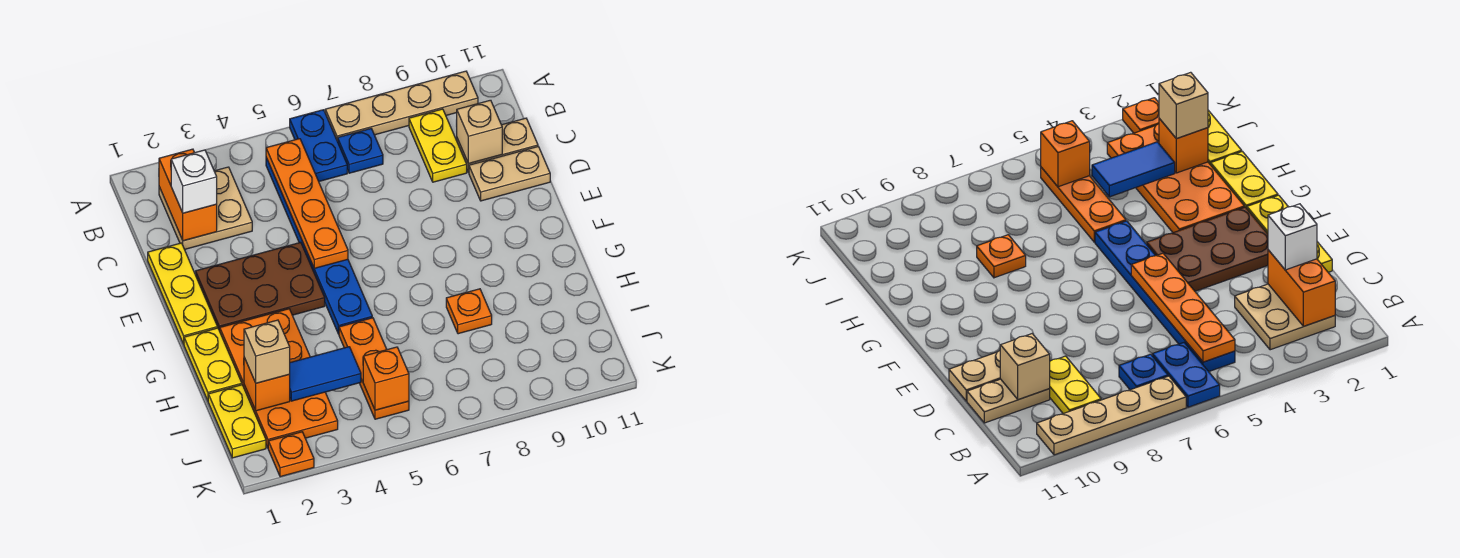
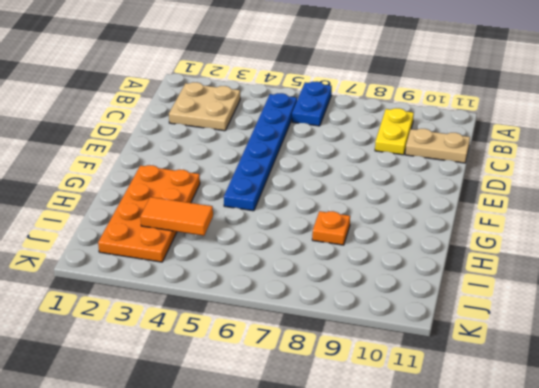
orange 1x2 tile [140,197,213,236] -> blue 1x2 tile [289,347,361,401]
none -> tan 1x4 plate [325,71,478,142]
none -> blue 1x1 plate [338,129,383,173]
none -> yellow 1x3 plate [148,243,218,344]

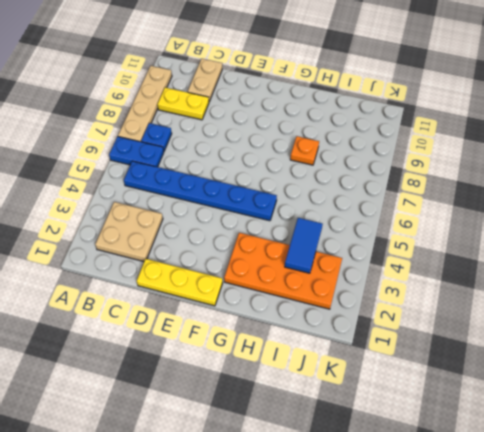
none -> tan 1x2 plate [469,147,550,201]
none -> brown 2x3 plate [196,242,325,331]
none -> yellow 1x2 plate [184,328,242,401]

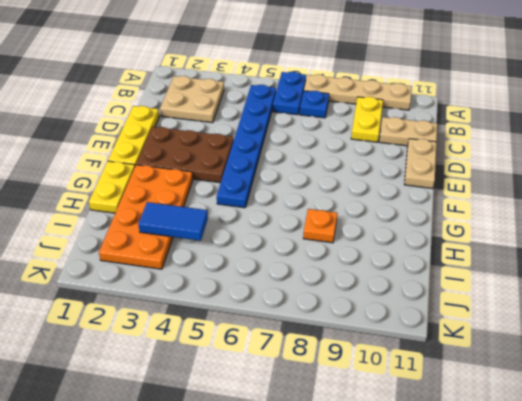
tan 1x2 plate [404,139,436,189] -> tan 1x2 plate turned to [469,147,550,201]
none -> orange 1x3 plate [339,318,409,419]
none -> yellow 1x2 plate [208,385,266,458]
none -> orange 1x1 plate [268,432,314,477]

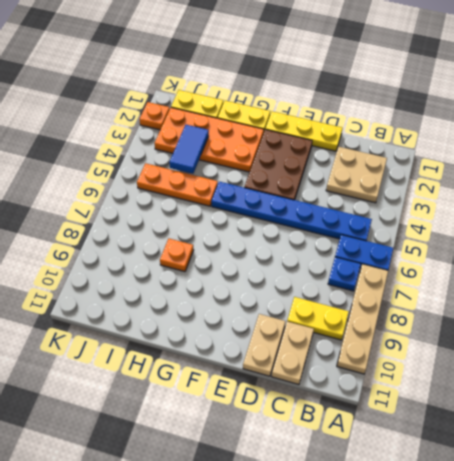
none -> orange 1x2 brick [159,149,217,241]
none -> orange 1x4 plate [266,139,348,268]
none -> tan 1x1 brick [456,100,502,164]

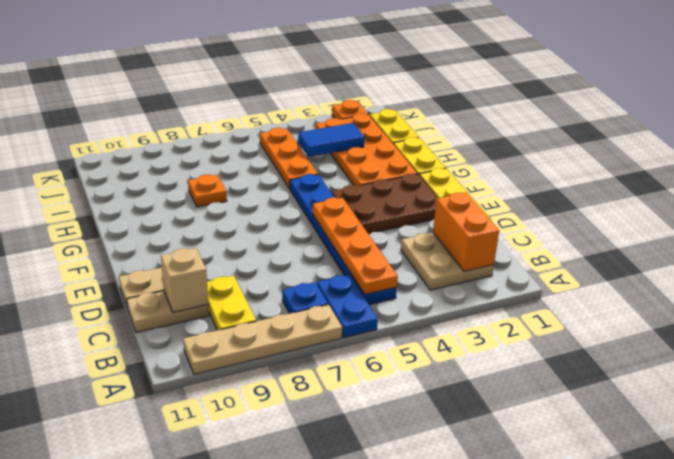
none -> orange 1x1 brick [244,358,290,411]
none -> orange 1x1 brick [363,347,409,410]
none -> white 1x1 brick [171,150,217,213]

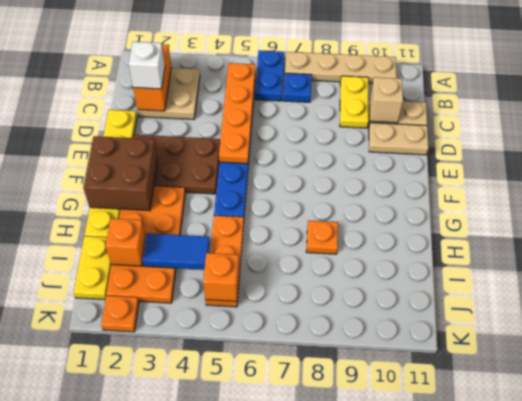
brown 2x2 brick [83,136,158,211] -> none
none -> tan 1x1 brick [244,320,290,383]

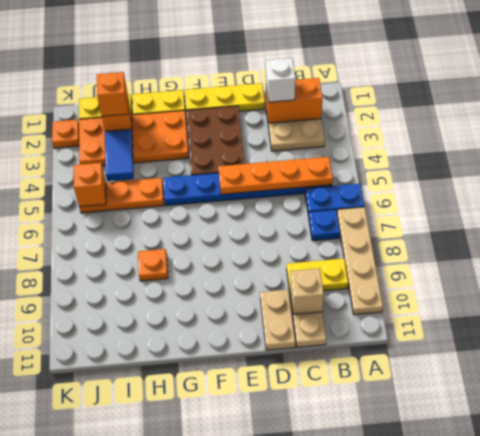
orange 1x1 brick [97,72,128,116] -> tan 1x1 brick [244,320,290,383]

